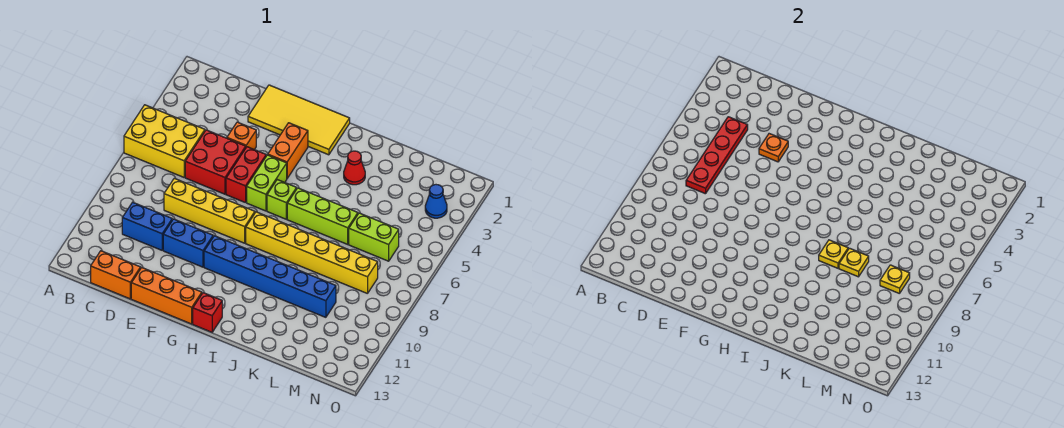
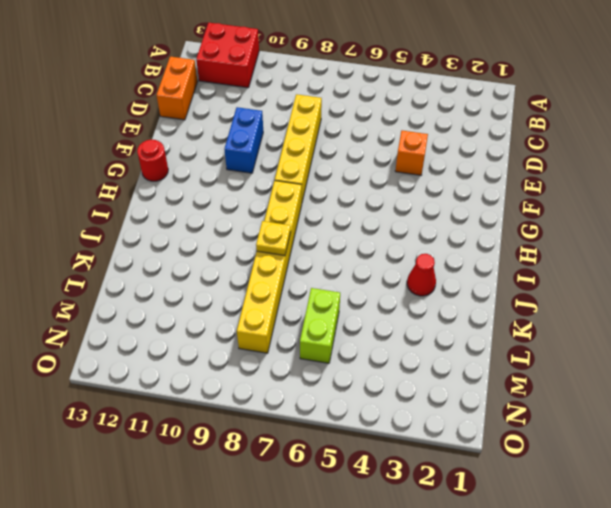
red 2x2 brick [196,23,259,88] -> red 2x2 brick moved to [185,130,246,194]
red 1x1 round brick [137,140,168,181] -> orange 1x3 brick [131,268,202,324]
none -> yellow 2x3 brick [124,105,205,177]
none -> blue 1x2 brick [122,202,172,250]
none -> yellow 2x4 tile [248,85,350,155]

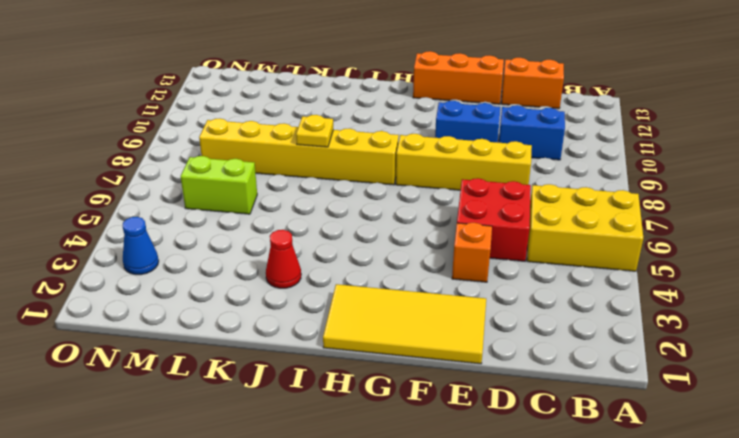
none -> red 1x2 brick [226,147,266,203]
none -> orange 1x2 brick [268,123,308,178]
none -> lime 1x2 brick [247,155,287,211]

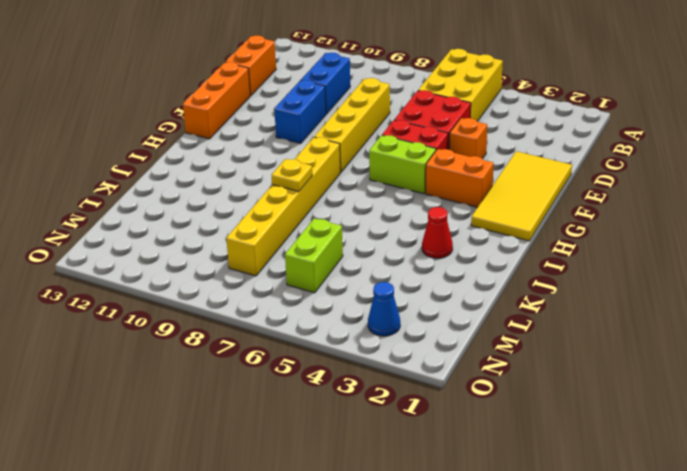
none -> blue 1x6 brick [204,236,336,317]
none -> lime 1x1 brick [267,180,297,219]
none -> red 1x1 brick [193,293,222,332]

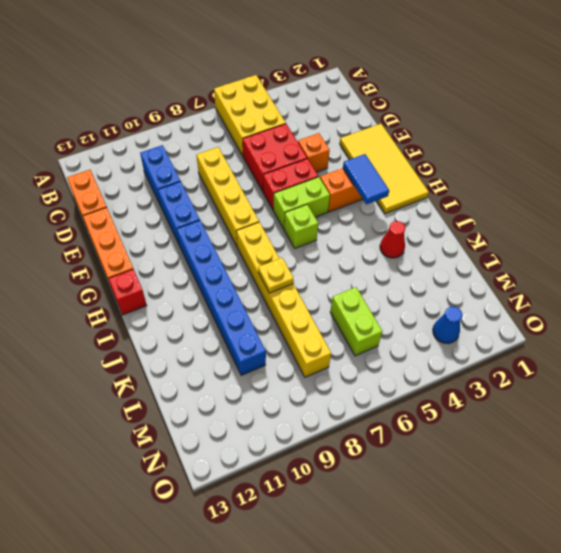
blue 1x2 tile [343,154,389,204] -> none
none -> lime 1x3 brick [287,188,358,244]
none -> red 1x4 plate [686,117,748,194]
none -> orange 1x1 plate [759,134,788,162]

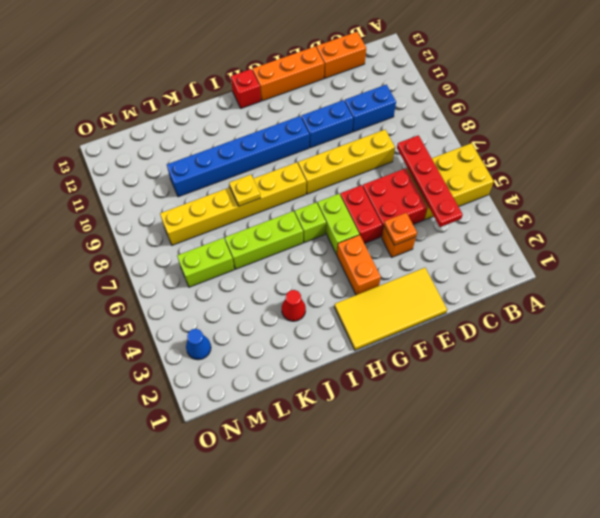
none -> yellow 1x1 plate [839,248,869,277]
none -> yellow 1x1 plate [880,265,910,294]

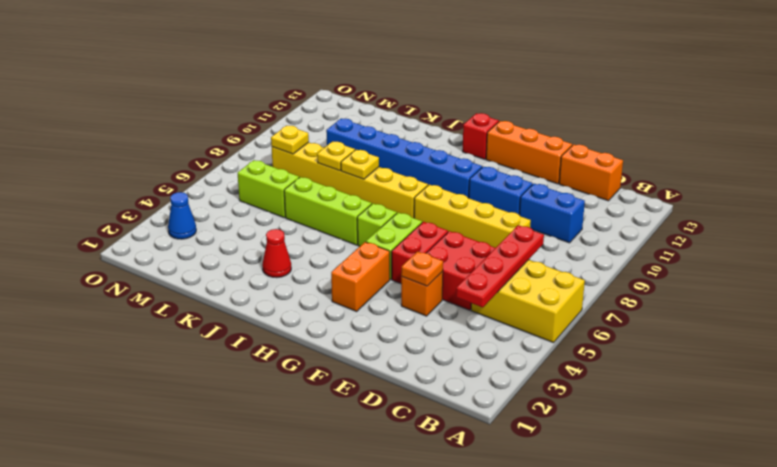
none -> yellow 2x4 tile [248,85,350,155]

